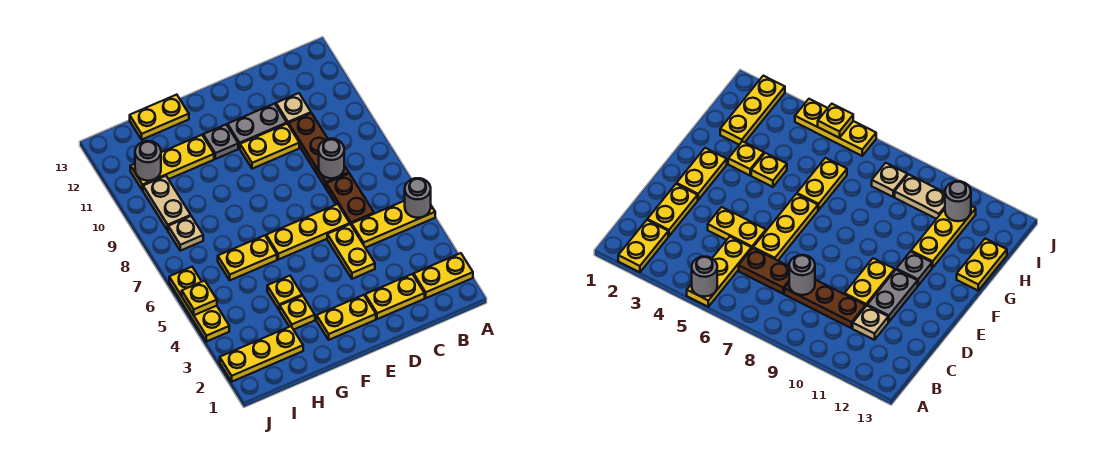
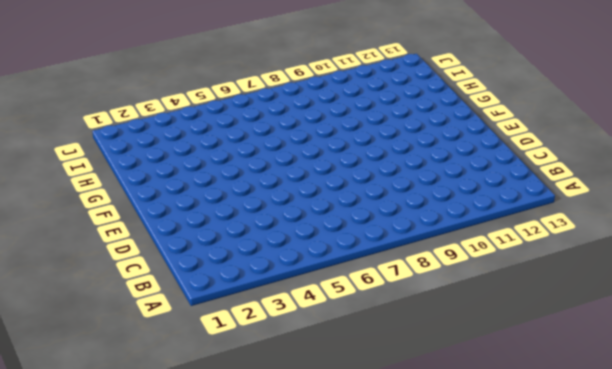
none -> yellow 1x2 plate [414,253,473,298]
none -> yellow 1x3 plate [352,201,435,248]
none -> yellow 1x2 plate [365,274,425,319]

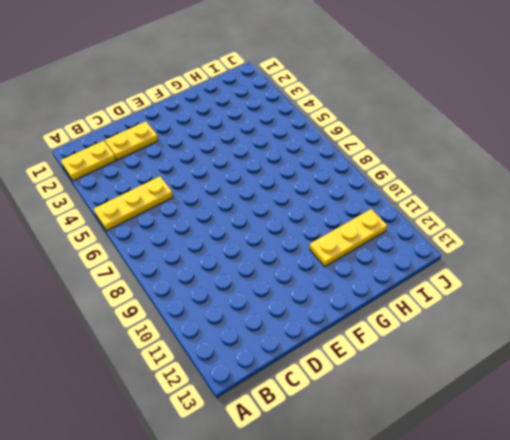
none -> brown 1x2 plate [326,173,374,225]
none -> brown 1x3 plate [289,113,349,188]
none -> tan 1x1 plate [276,93,311,125]

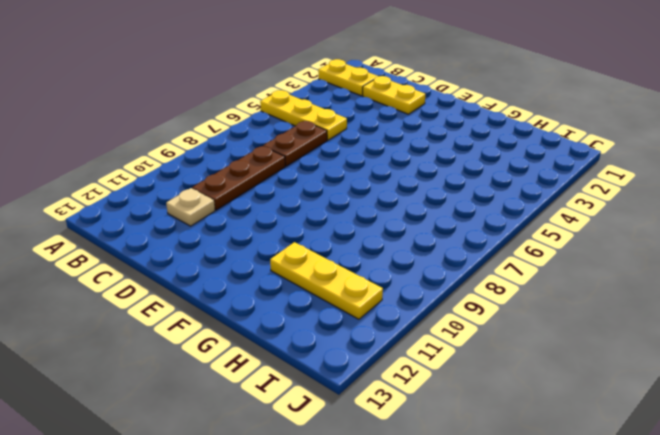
none -> yellow 1x2 plate [327,224,375,279]
none -> yellow 1x3 plate [266,204,350,260]
none -> yellow 1x2 plate [240,124,299,169]

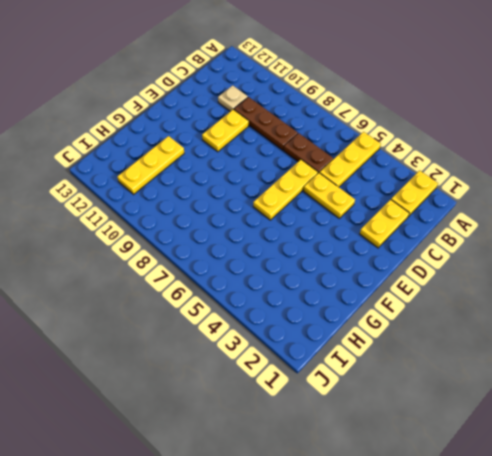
none -> grey 1x2 plate [228,104,287,148]
none -> yellow 1x2 plate [317,295,376,340]
none -> grey 1x1 plate [203,125,238,159]

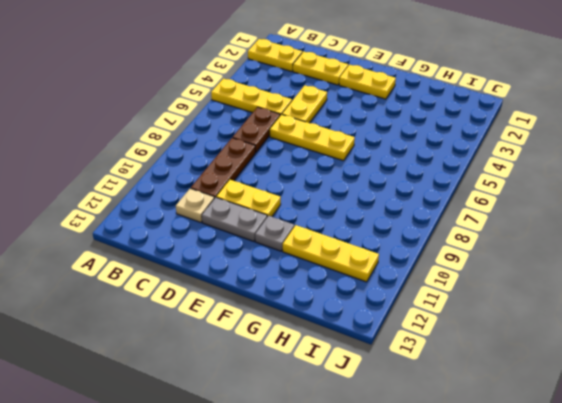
none -> yellow 1x1 plate [280,296,315,330]
none -> yellow 1x1 plate [267,276,302,310]
none -> yellow 1x2 plate [218,235,277,280]

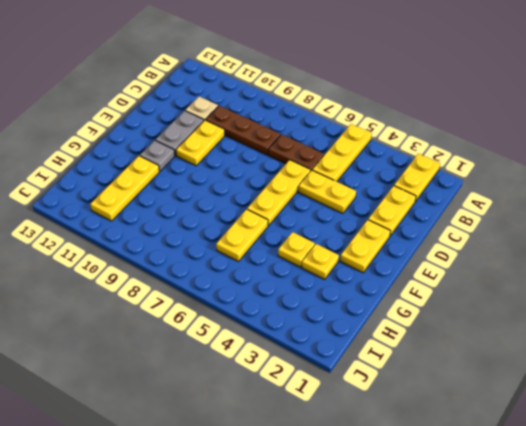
none -> yellow 1x2 plate [130,95,189,140]
none -> yellow 1x3 plate [220,326,303,382]
none -> tan 1x1 plate [168,216,203,251]

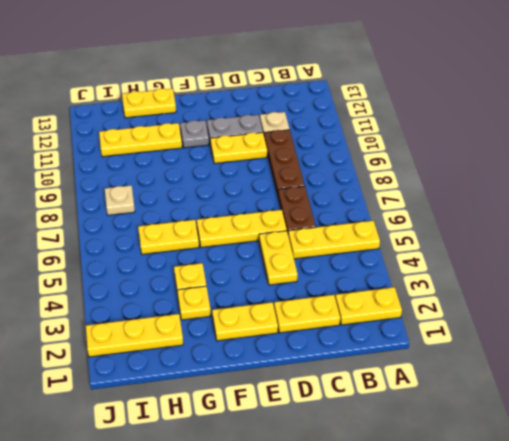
none -> tan 1x2 plate [143,176,191,230]
none -> yellow 1x3 plate [169,267,229,342]
none -> grey 1x1 round brick [405,178,431,218]

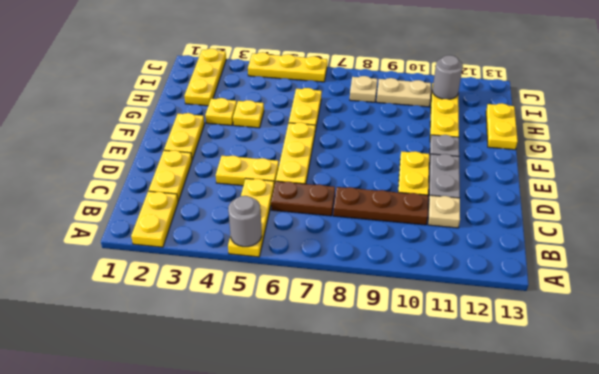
none -> grey 1x1 round brick [319,139,344,178]
none -> yellow 1x1 plate [182,281,217,315]

